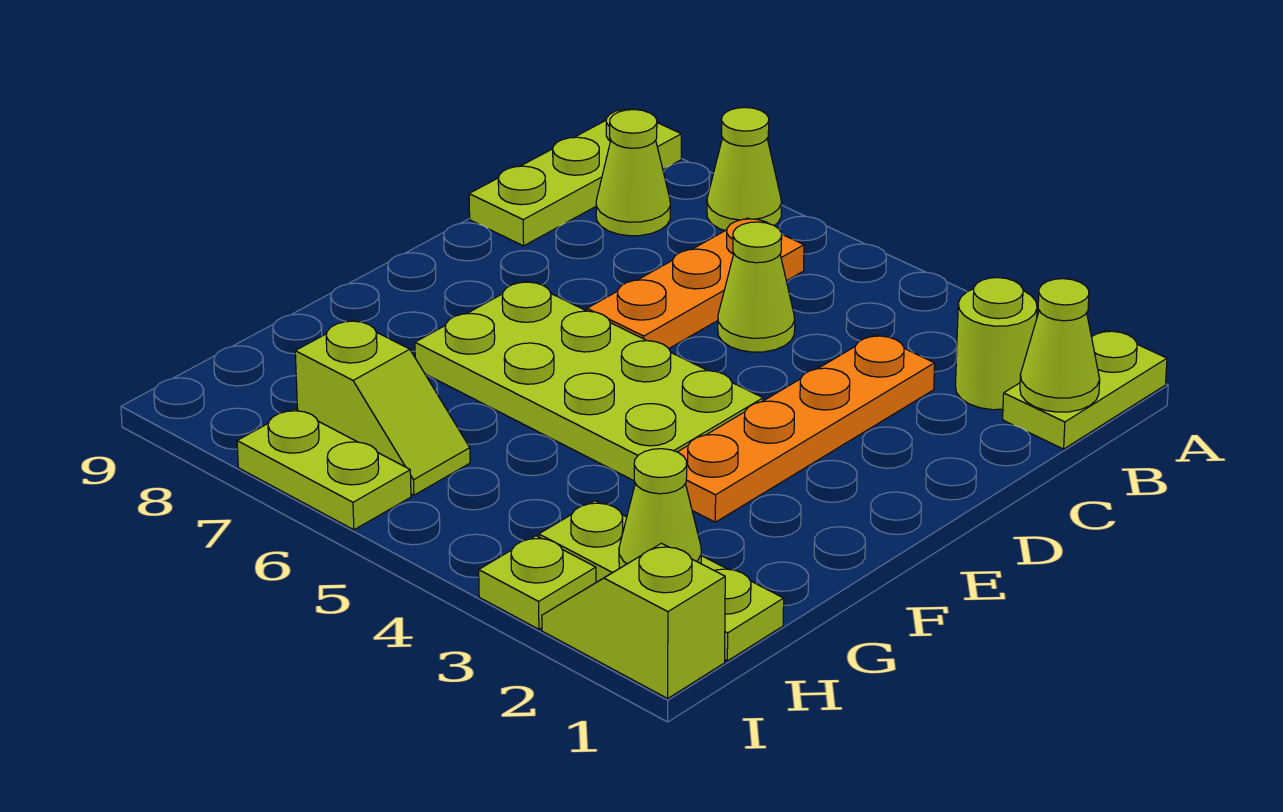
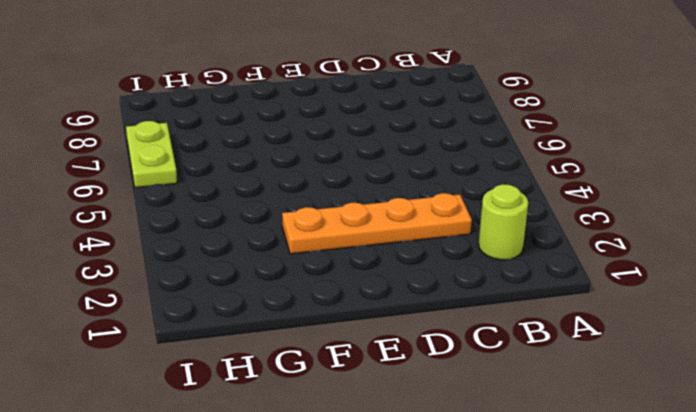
none -> lime 1x2 plate [1003,330,1167,449]
none -> lime 1x1 cone [707,107,781,231]
none -> lime 1x3 plate [469,109,681,246]

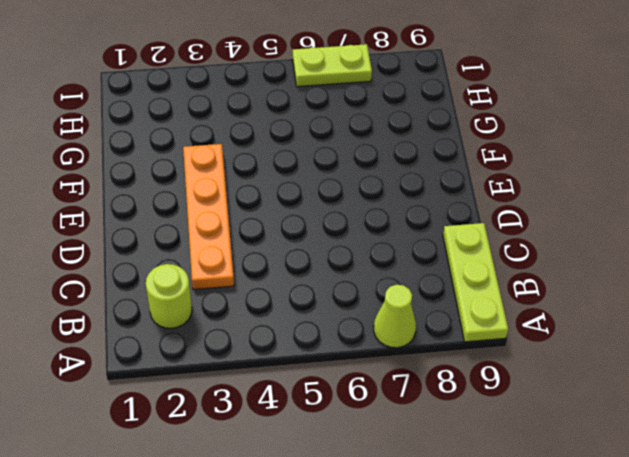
none -> lime 1x2 plate [1003,330,1167,449]
none -> orange 1x3 plate [587,218,804,348]
none -> lime 1x1 cone [596,110,670,236]

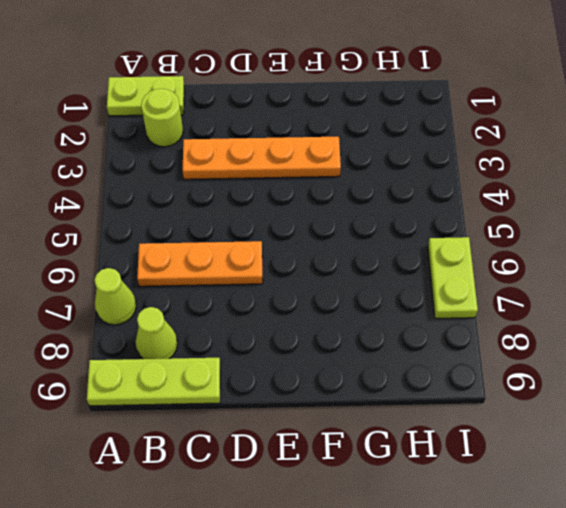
none -> lime 1x1 cone [718,222,795,352]
none -> lime 2x4 plate [415,281,763,481]
none -> lime 1x3 plate [539,501,784,661]

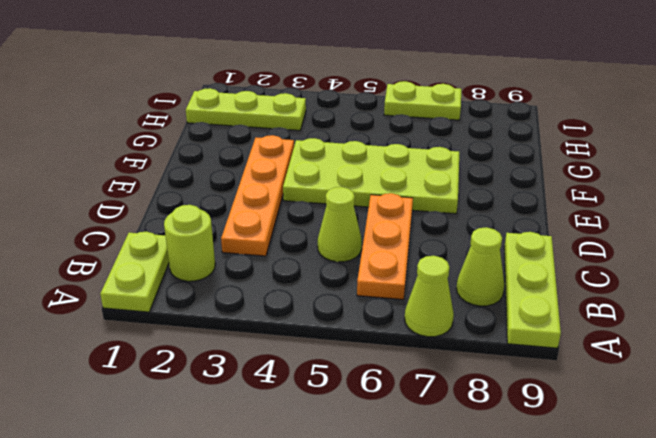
none -> lime 1x2 slope [295,320,470,495]
none -> lime 1x2 slope [542,543,725,698]
none -> lime 1x1 plate [479,536,596,629]

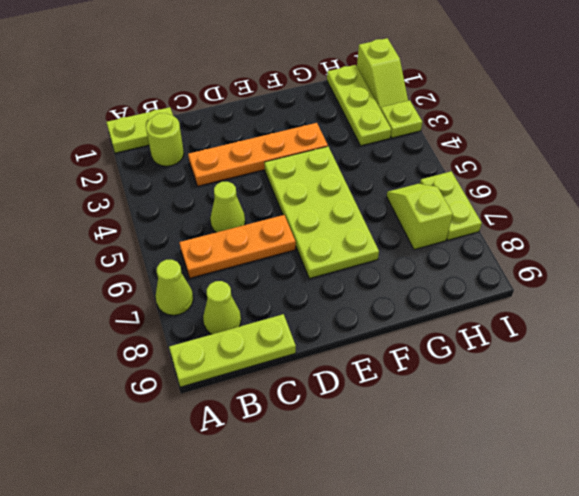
none -> lime 1x1 cone [1020,279,1100,412]
none -> lime 1x1 cone [619,449,701,568]

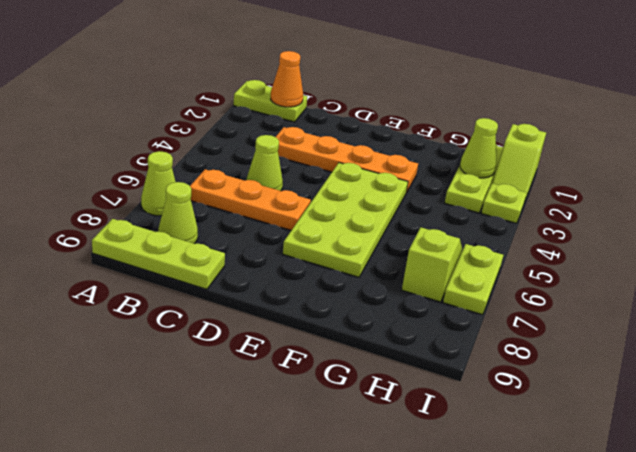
orange 1x1 cone [271,51,303,107] -> lime 1x1 cone [1020,279,1100,412]
none -> lime 1x1 round brick [956,278,1037,410]

